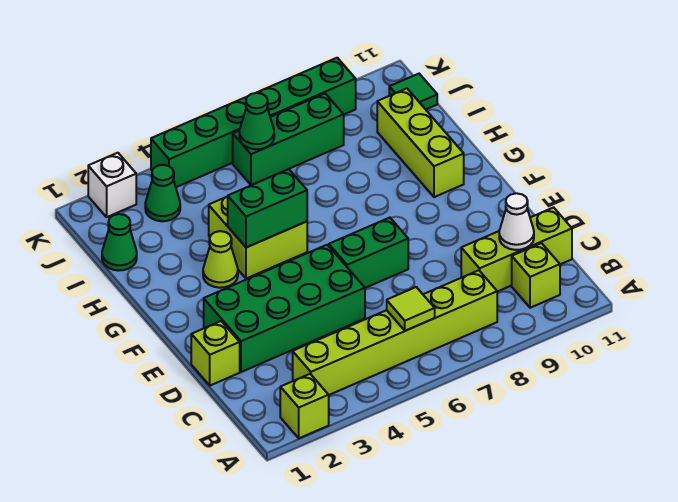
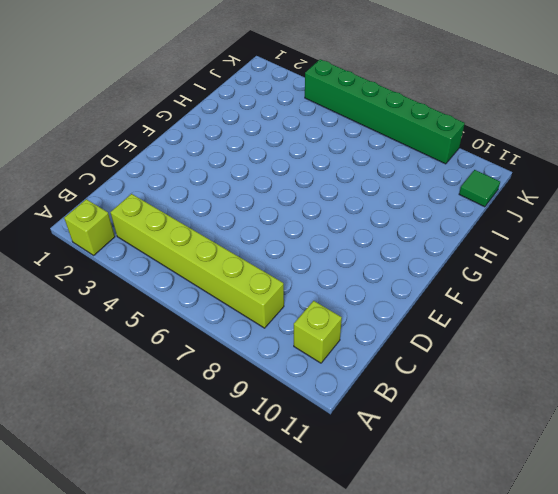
none -> lime 1x3 brick [461,207,572,292]
none -> lime 1x1 brick [191,321,240,385]
none -> green 2x4 brick [204,245,365,372]

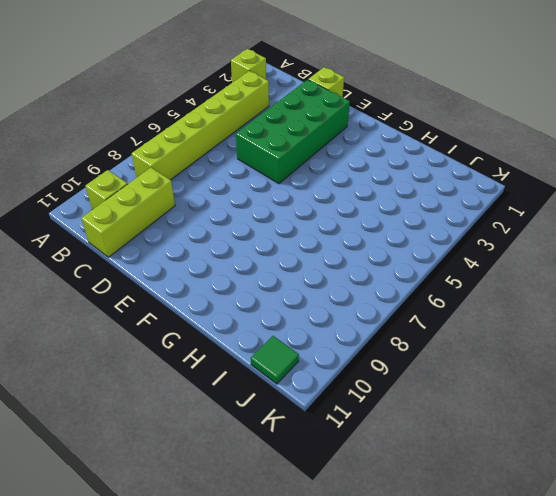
none -> green 1x2 brick [329,218,408,288]
none -> lime 1x1 cone [203,231,238,288]
none -> lime 2x2 brick [209,196,307,279]

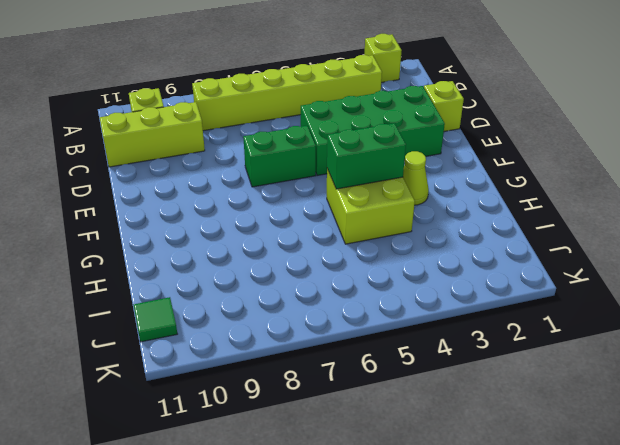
none -> lime 1x3 brick [377,88,464,197]
none -> green 1x1 cone [102,214,137,271]
none -> green 1x1 cone [145,165,180,221]

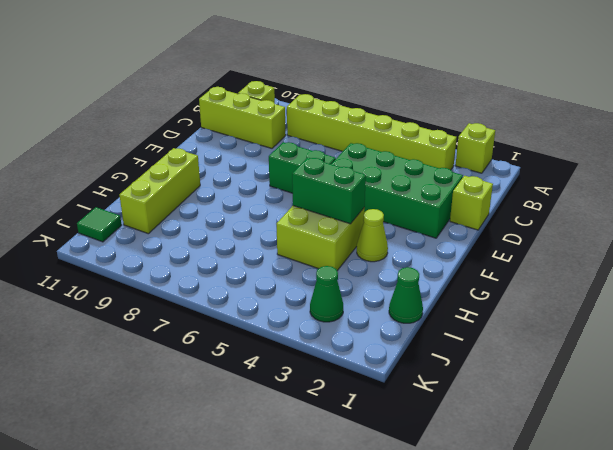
none -> green 1x3 brick [233,94,344,185]
none -> white 1x1 brick [88,153,136,217]
none -> green 1x6 brick [151,58,356,187]

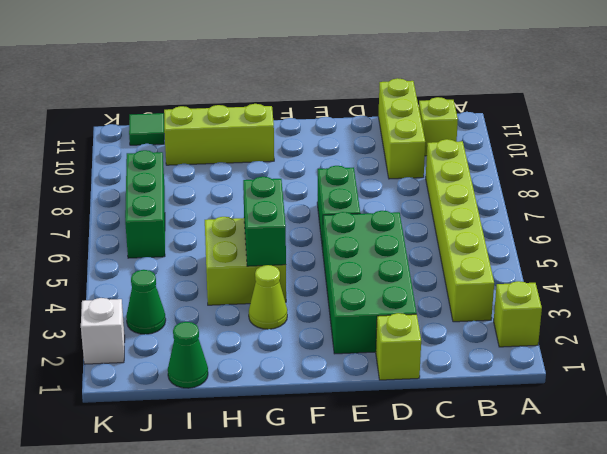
none -> green 1x6 brick [151,58,356,187]
none -> lime 1x1 tile [387,287,435,331]
none -> white 1x1 cone [499,193,534,250]

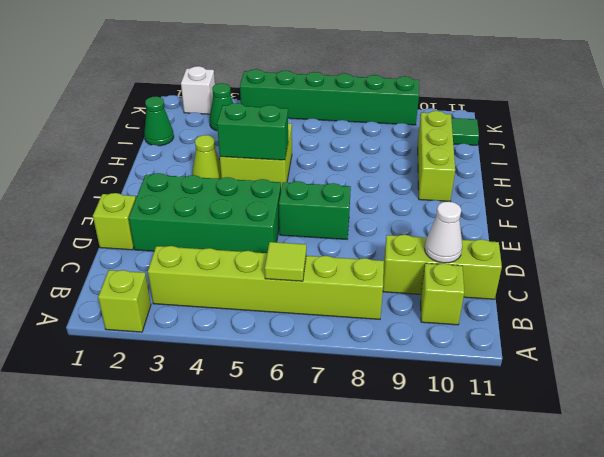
none -> green 1x3 brick [233,94,344,185]
none -> green 1x1 cone [239,93,274,149]

